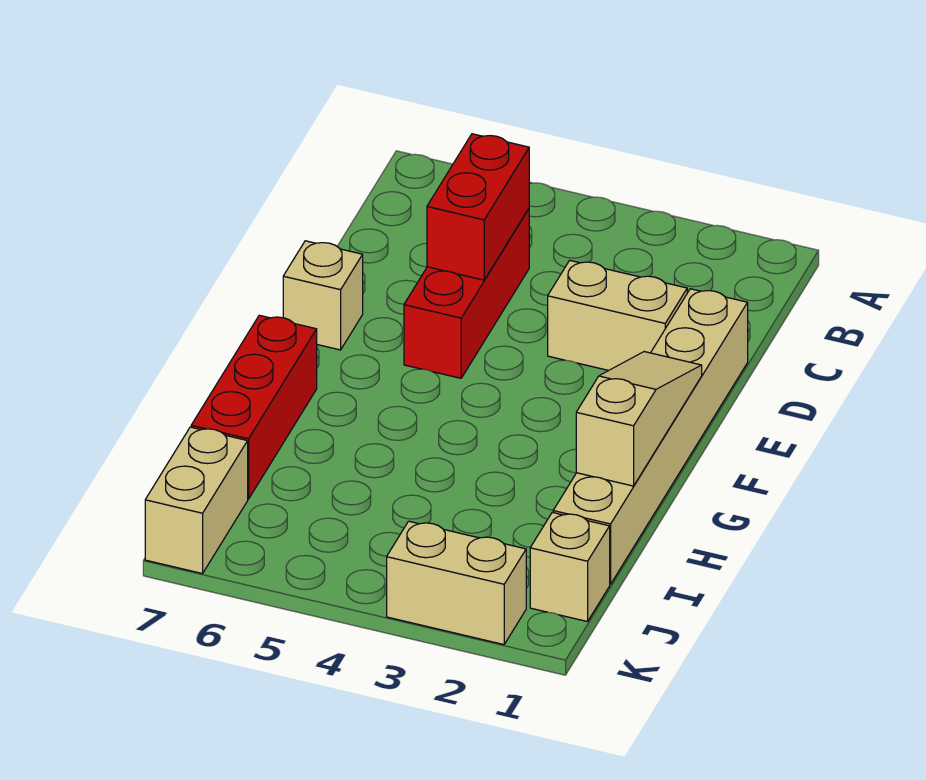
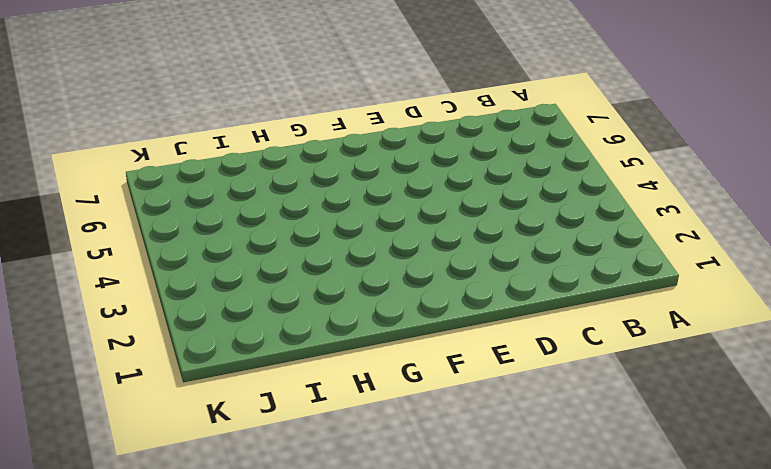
none -> red 1x3 brick [404,209,529,378]
none -> tan 1x6 brick [553,289,748,584]

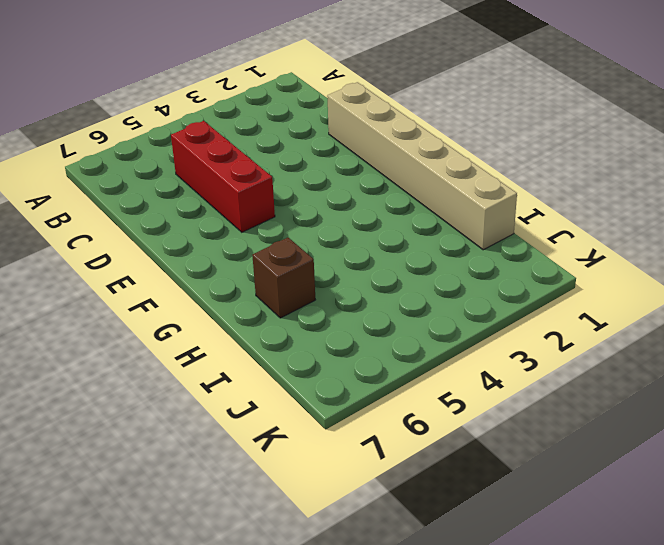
brown 1x1 brick [252,238,315,318] -> none
none -> tan 1x2 brick [548,260,687,370]
none -> tan 1x1 brick [283,241,363,350]

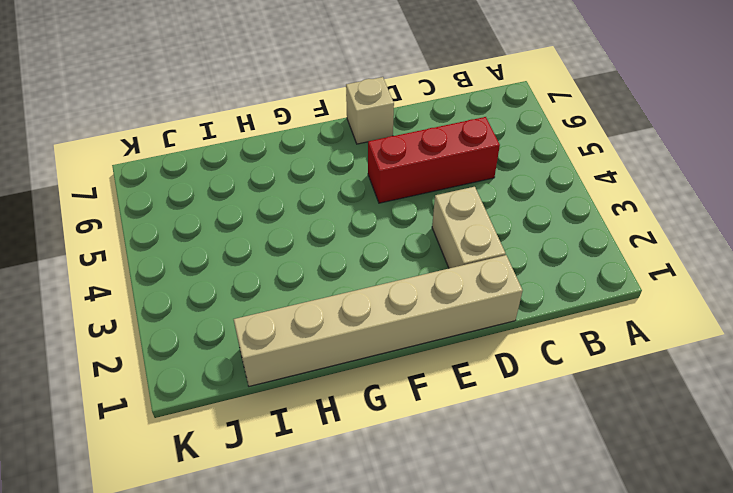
none -> red 1x3 brick [191,315,317,499]
none -> tan 1x1 brick [530,512,610,622]

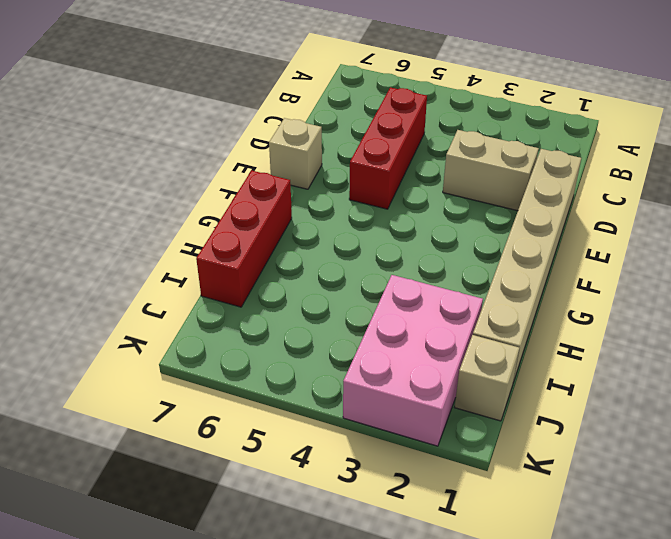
pink 2x3 brick [343,275,483,446] -> tan 1x2 brick [387,521,526,645]
none -> tan 1x2 brick [145,427,248,574]
none -> red 1x2 brick [427,134,529,280]

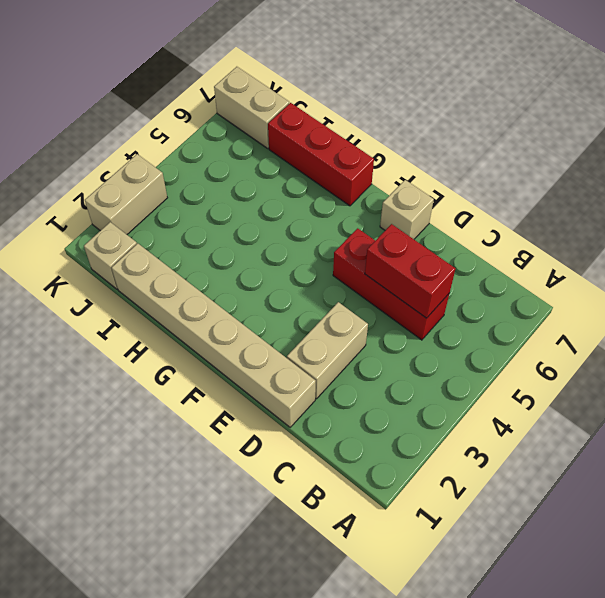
none -> tan 1x3 slope [576,352,702,486]

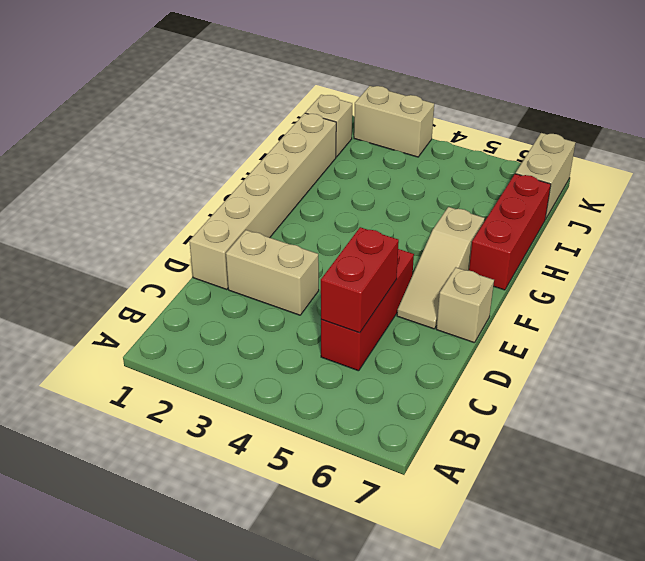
tan 1x3 slope [397,207,485,329] -> tan 1x3 slope moved to [576,352,702,486]

